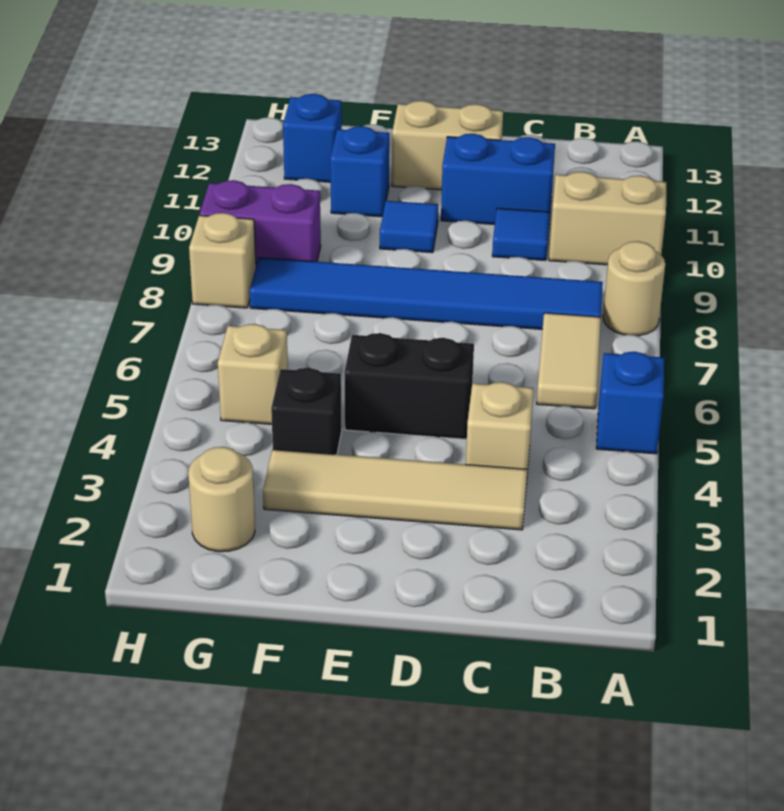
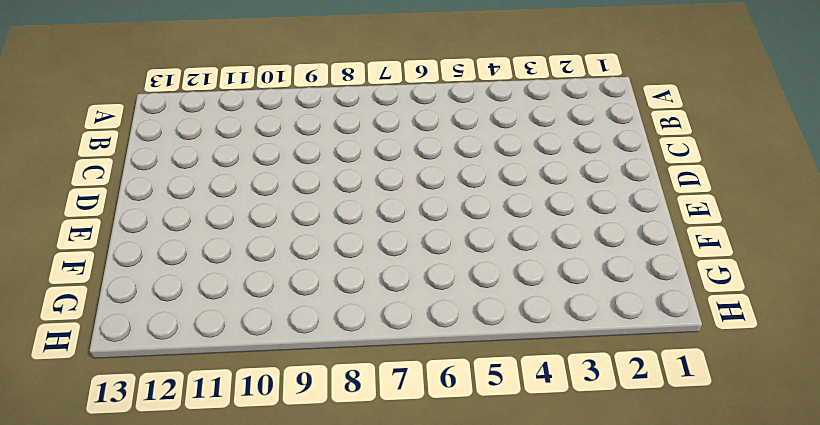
none -> blue 1x1 brick [596,352,664,454]
none -> tan 1x1 round brick [603,241,665,336]
none -> tan 1x2 brick [549,172,666,265]

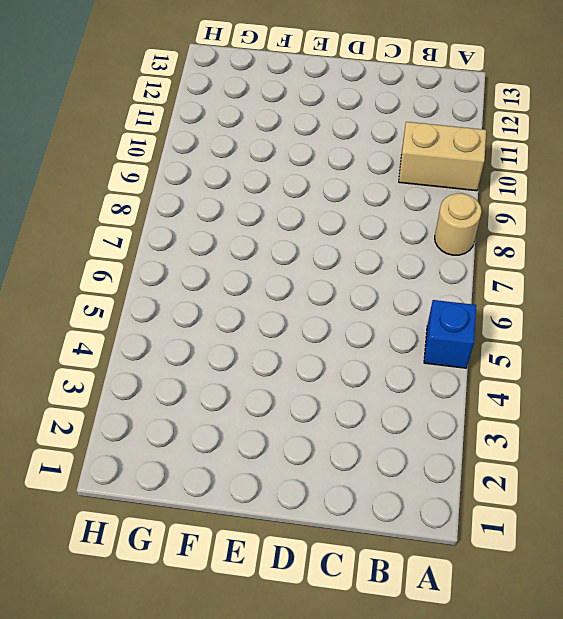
none -> tan 1x2 tile [537,313,601,409]
none -> blue 1x6 tile [250,258,603,329]
none -> tan 1x4 tile [263,450,527,530]

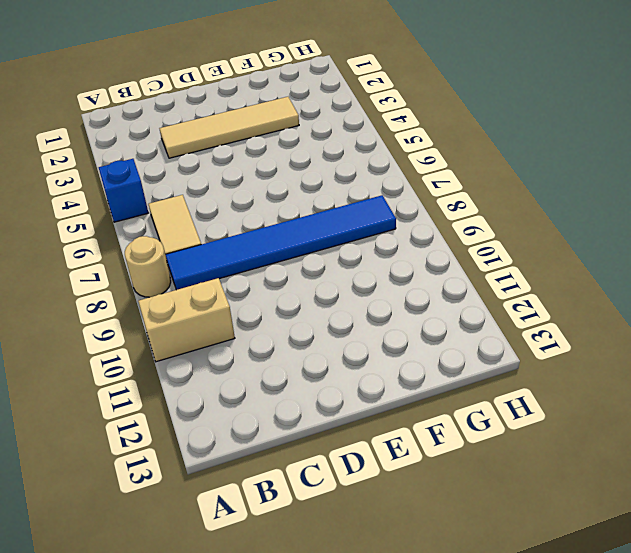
none -> tan 1x1 brick [466,382,534,473]
none -> blue 1x1 tile [492,208,550,260]
none -> blue 1x2 brick [441,134,555,225]

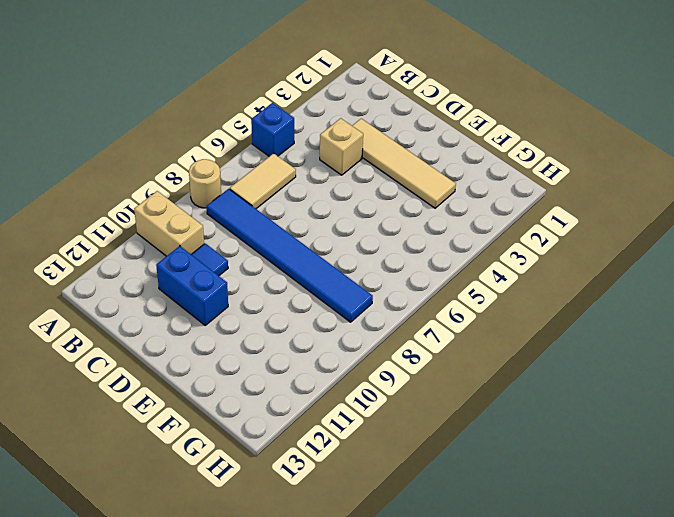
none -> black 1x2 brick [345,333,474,439]
none -> tan 1x2 brick [392,101,503,190]
none -> blue 1x1 tile [380,201,438,253]

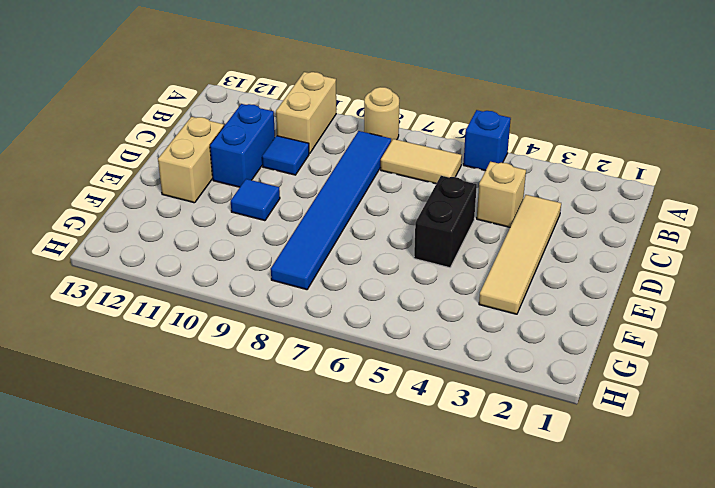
none -> black 1x1 brick [271,368,342,454]
none -> blue 1x1 brick [330,126,389,217]
none -> tan 1x1 round brick [188,447,255,552]

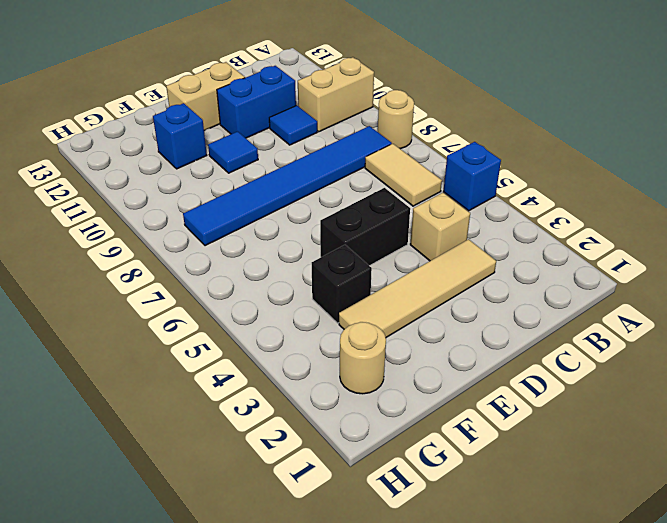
none -> tan 1x1 brick [218,324,288,424]
none -> purple 1x2 brick [200,180,321,264]
none -> blue 1x1 brick [283,94,342,182]

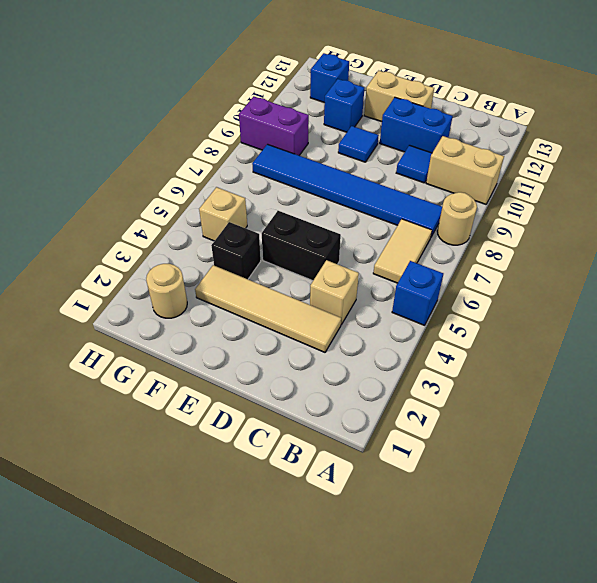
none -> tan 1x1 brick [189,213,256,308]

